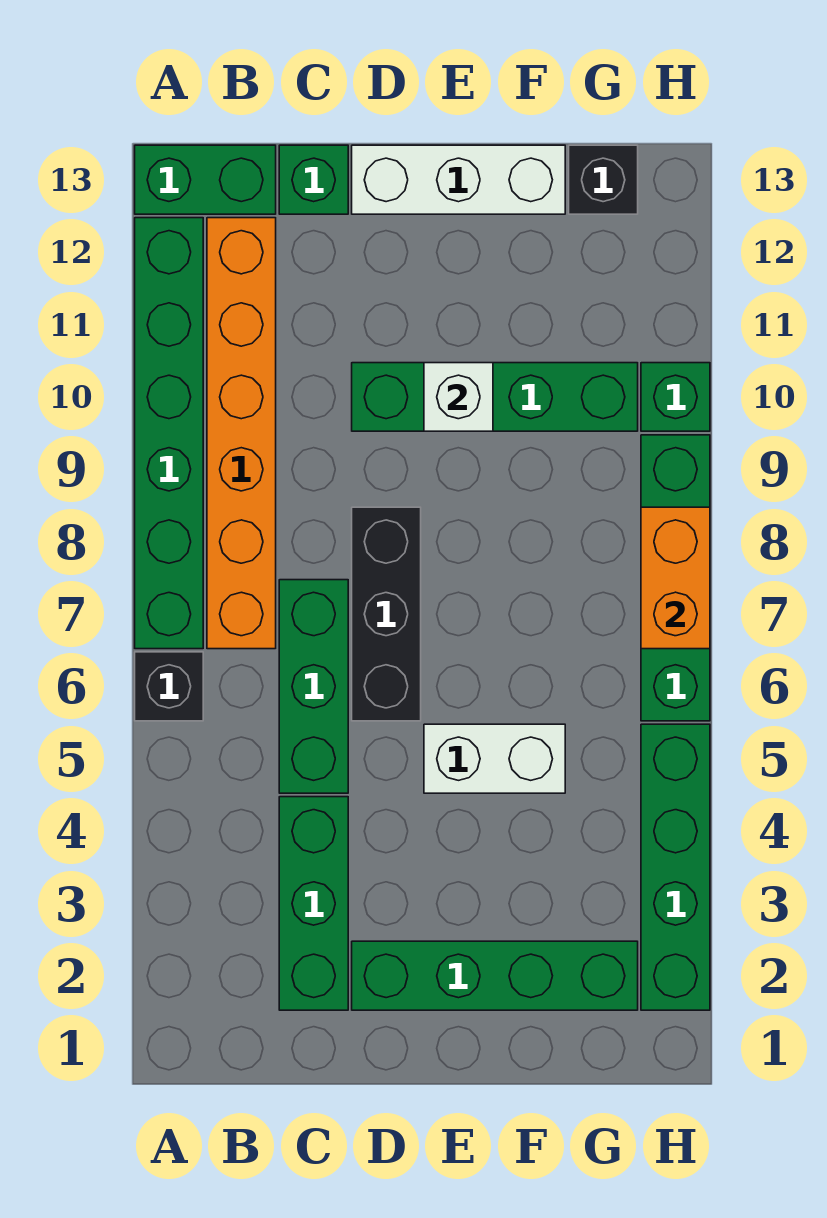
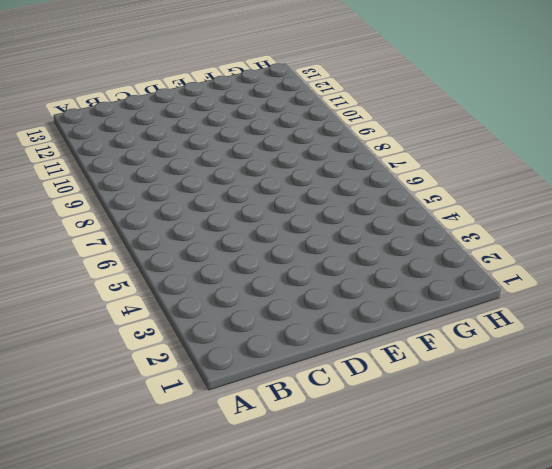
none -> black 1x1 brick [135,652,203,721]
none -> green 1x6 brick [135,218,203,649]
none -> green 1x2 brick [135,145,276,214]

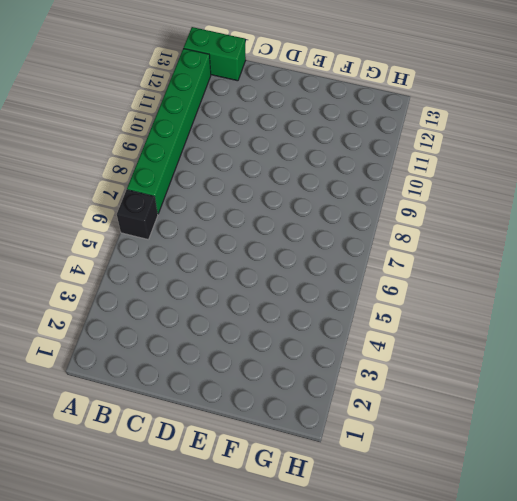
none -> orange 1x6 brick [207,218,276,649]
none -> green 1x3 brick [279,797,348,1010]
none -> green 1x3 brick [279,580,348,793]

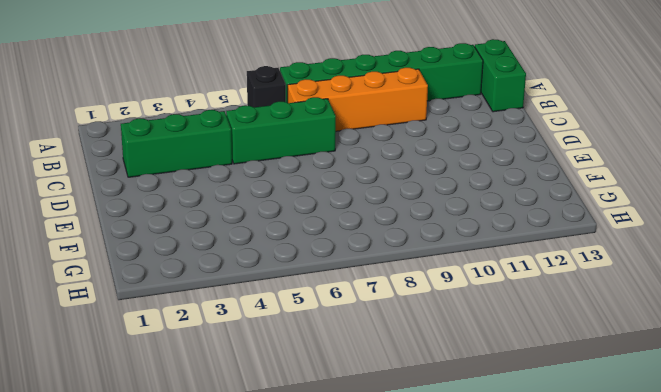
orange 1x4 brick [287,68,428,131] -> orange 1x6 brick [207,218,276,649]
none -> green 1x1 brick [279,145,348,214]
none -> green 1x4 brick [352,941,638,1010]
none -> black 1x3 brick [352,507,421,721]

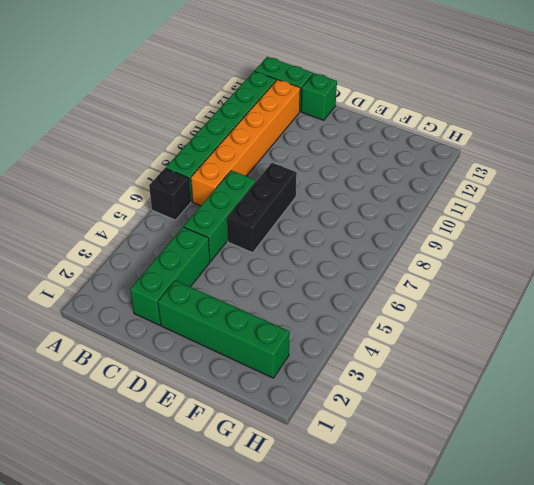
none -> green 1x4 brick [352,363,638,431]
none -> white 1x3 brick [352,145,565,214]
none -> white 1x2 brick [424,724,565,793]

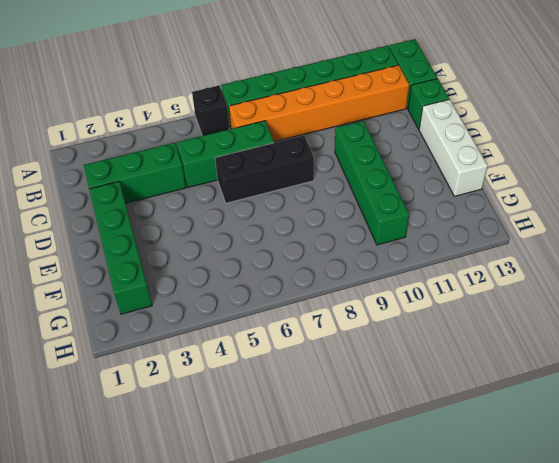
none -> white 1x2 brick [424,724,565,793]
none -> black 1x1 brick [569,145,638,214]
none -> green 1x4 brick [641,724,710,1010]

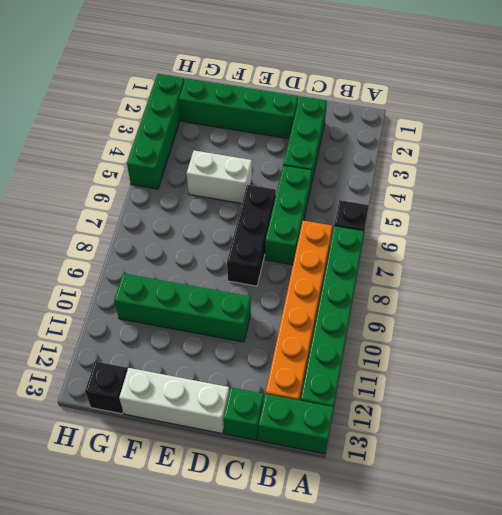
none -> green 1x4 brick [641,435,710,721]
none -> green 1x1 brick [641,363,710,431]
none -> white 1x1 brick [424,363,493,431]

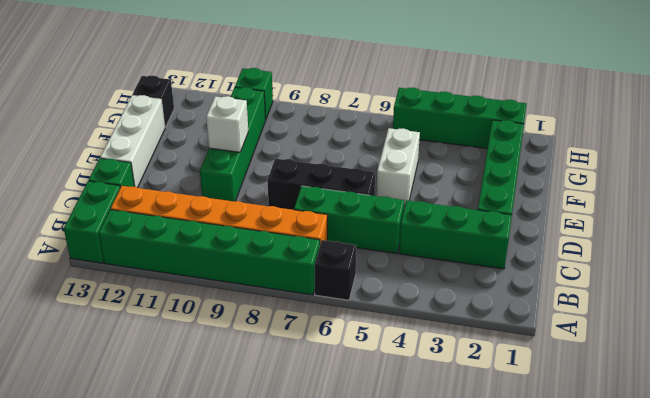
none -> green 1x4 brick [641,435,710,721]
none -> orange 1x2 brick [641,507,710,649]

